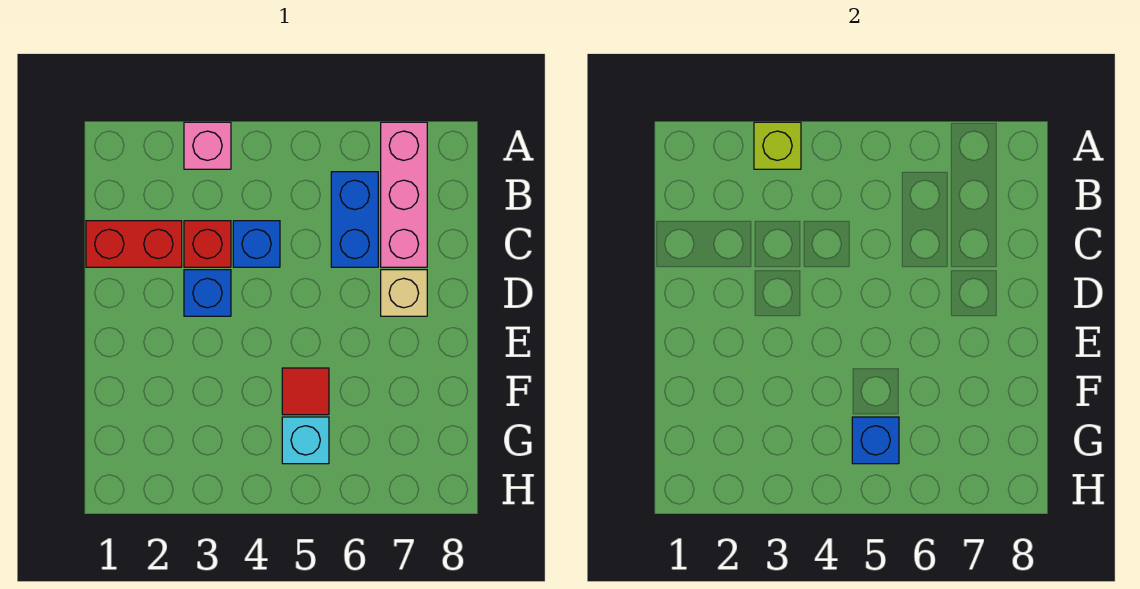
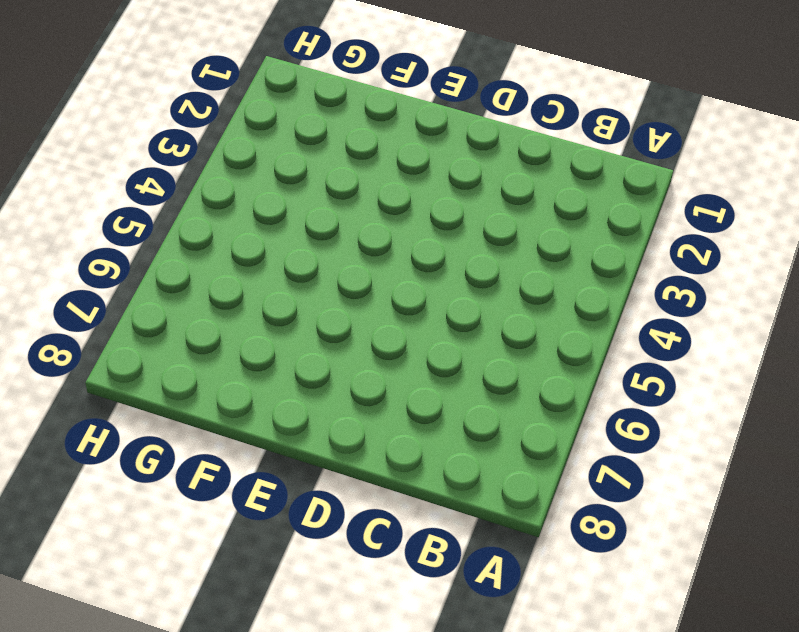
none -> pink 1x1 brick [184,122,231,169]
none -> pink 1x3 brick [381,122,427,267]
none -> blue 1x2 brick [331,172,378,267]

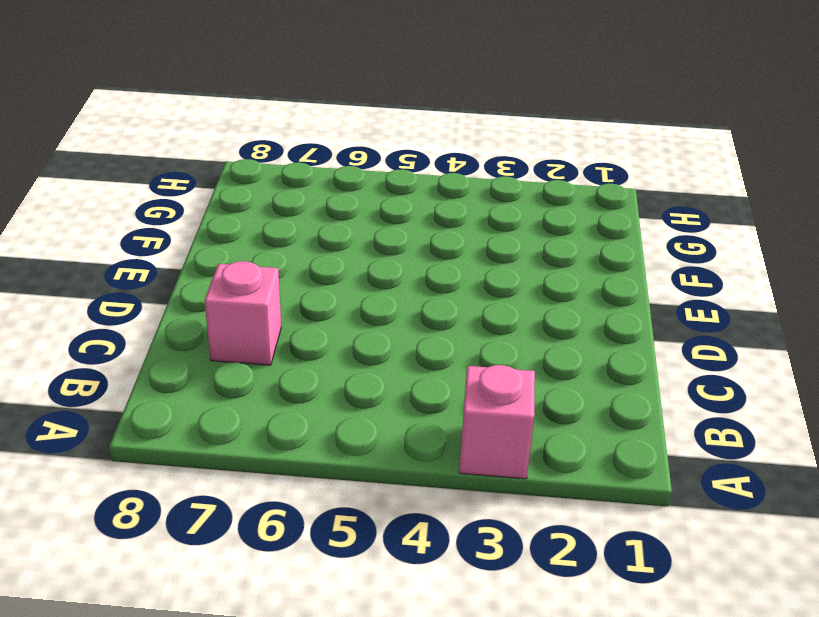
pink 1x1 brick [205,261,281,365] -> pink 1x3 brick [381,122,427,267]
none -> blue 1x2 brick [331,172,378,267]
none -> red 1x2 brick [86,221,182,267]
none -> red 1x1 brick [184,221,231,267]

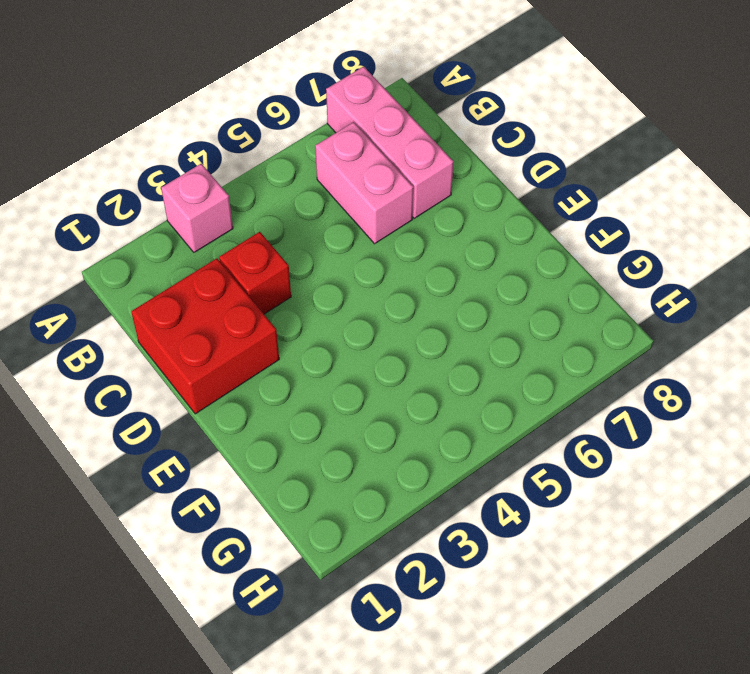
pink 1x2 brick [315,122,413,244] -> blue 1x2 brick [331,172,378,267]
red 2x2 brick [131,258,279,414] -> red 1x2 brick [86,221,182,267]
none -> blue 1x1 brick [233,221,280,267]
none -> blue 1x1 brick [184,270,231,316]
none -> tan 1x1 brick [381,270,427,316]

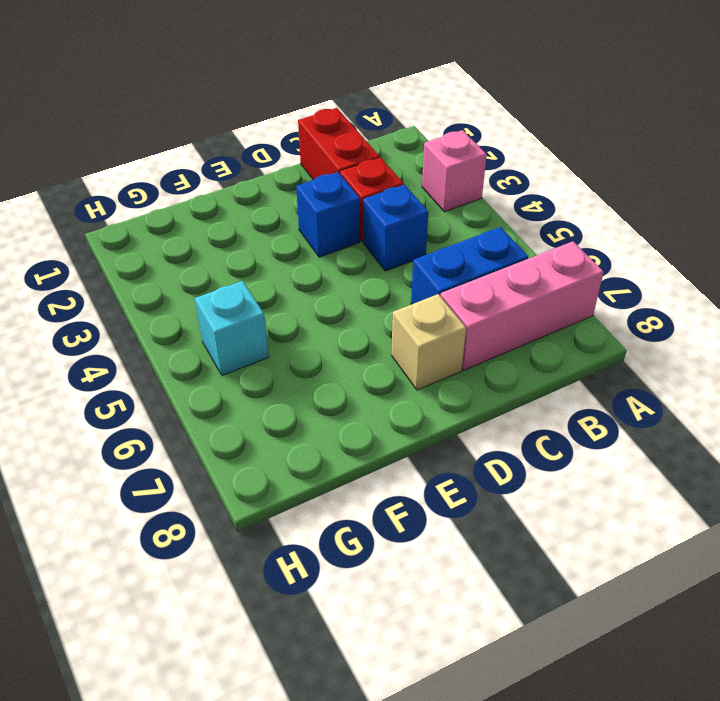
none -> red 1x1 tile [282,368,329,415]
none -> lime 1x1 brick [754,122,801,169]
none -> blue 1x1 brick [852,417,899,464]

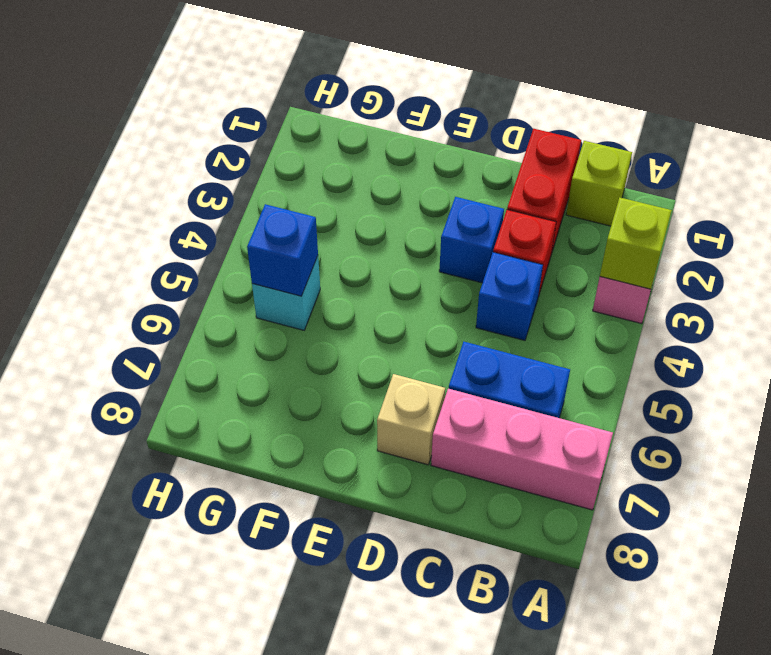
lime 1x1 brick [566,141,632,226] -> none
none -> red 1x1 tile [282,368,329,415]

